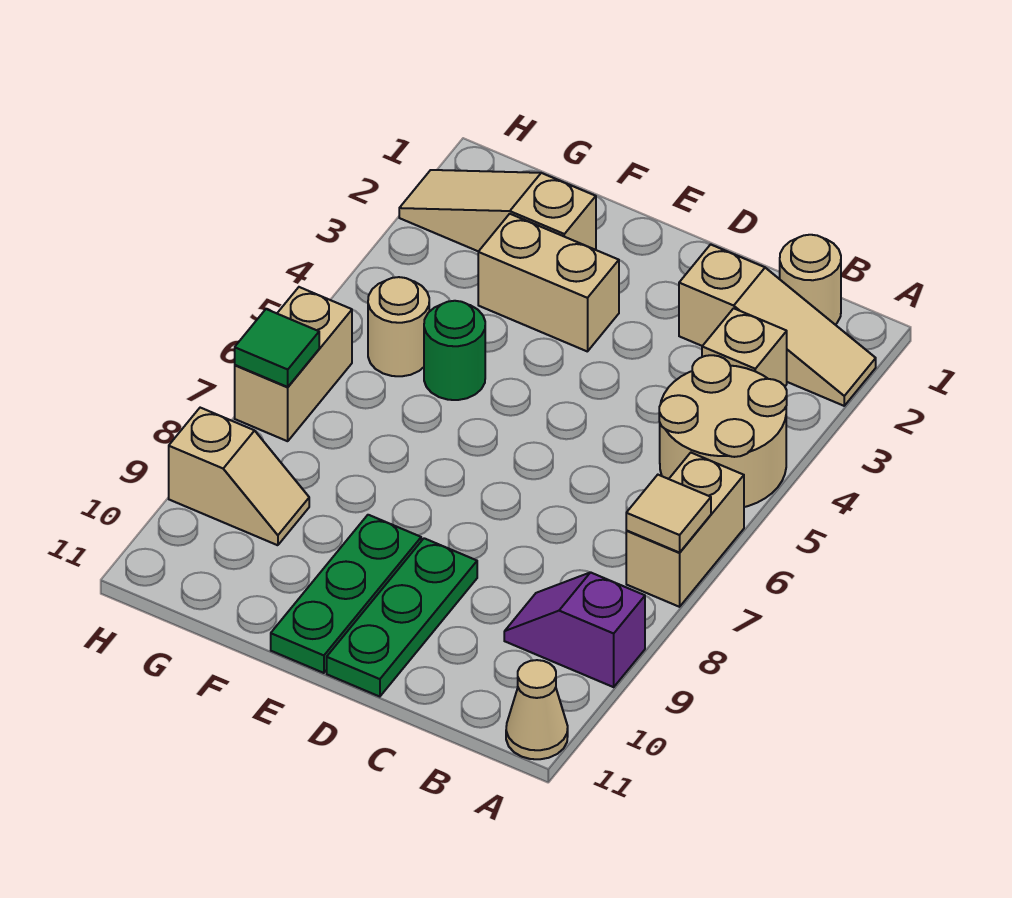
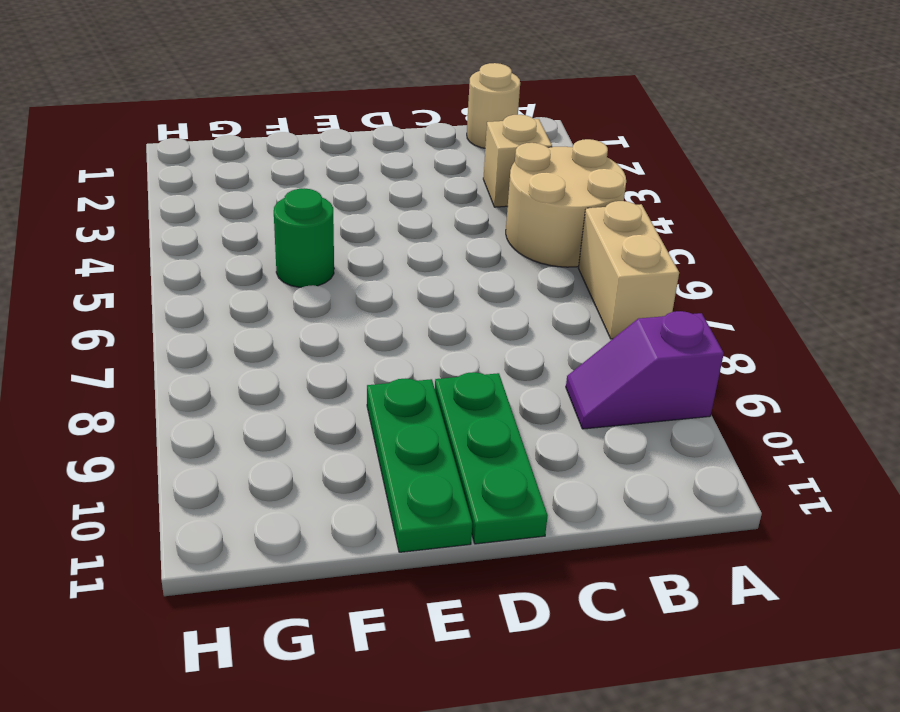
none -> tan 1x3 slope [679,244,876,406]
none -> tan 1x1 cone [506,660,568,759]
none -> tan 1x2 brick [478,214,619,352]

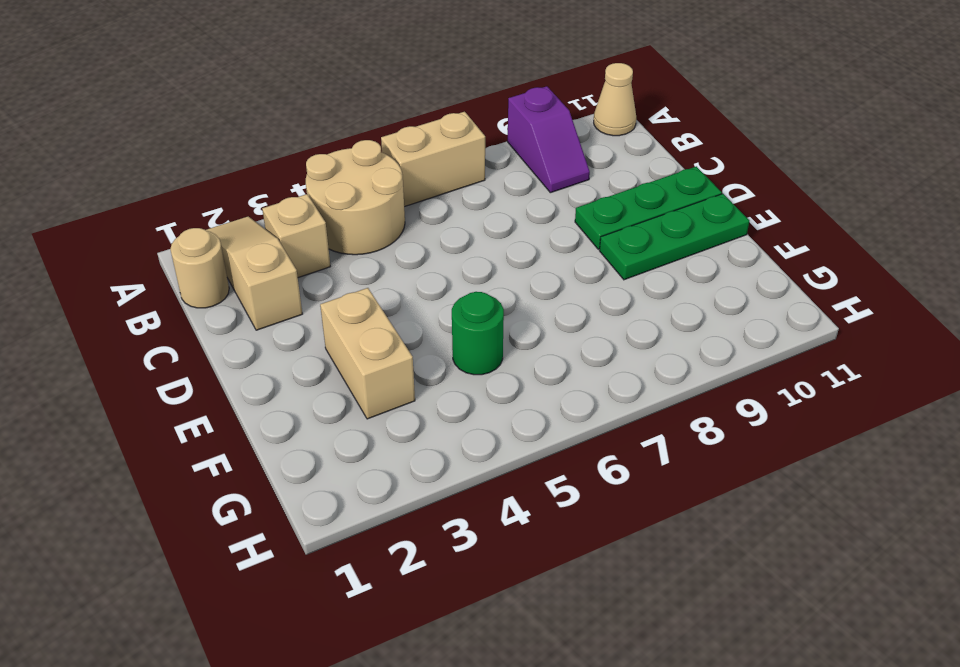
none -> tan 1x3 slope [399,170,596,251]
none -> tan 1x1 round brick [368,277,429,376]
none -> tan 1x2 slope [169,408,309,545]

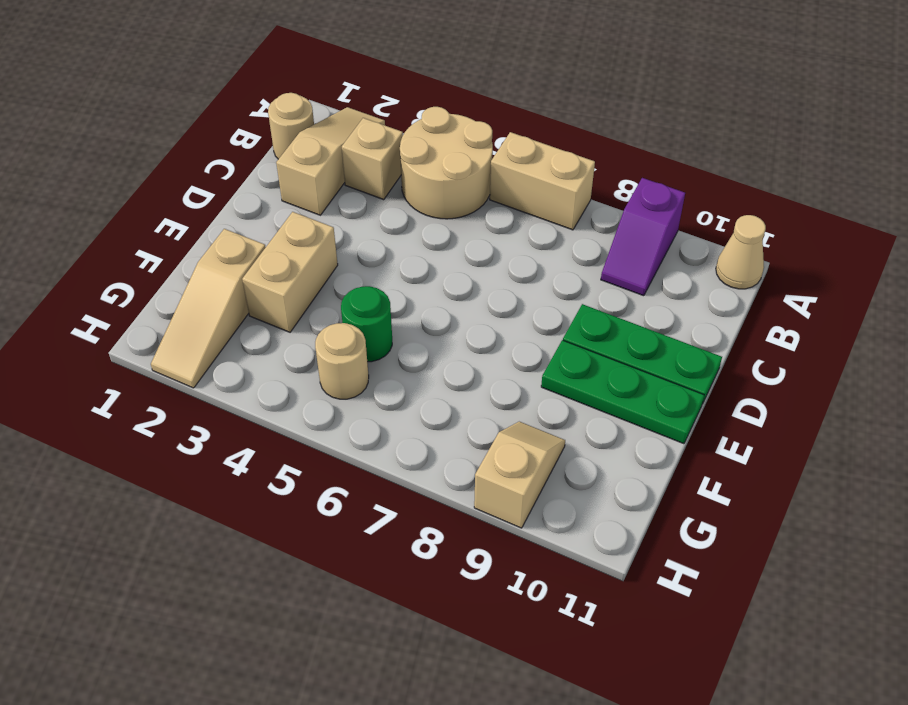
none -> tan 1x2 brick [235,287,352,441]
none -> tan 1x1 tile [626,475,711,553]
none -> green 1x1 tile [235,309,319,387]

